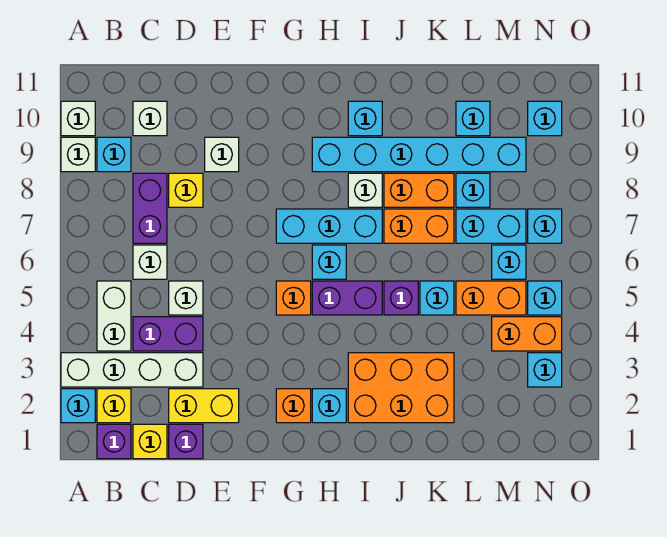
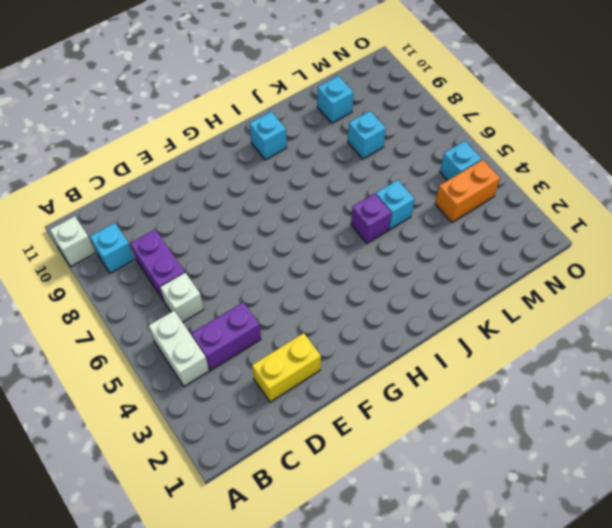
none -> cyan 1x1 brick [61,389,95,423]
none -> white 1x4 brick [61,353,203,387]
none -> white 1x1 brick [61,137,95,172]
none -> purple 1x1 brick [97,424,131,459]

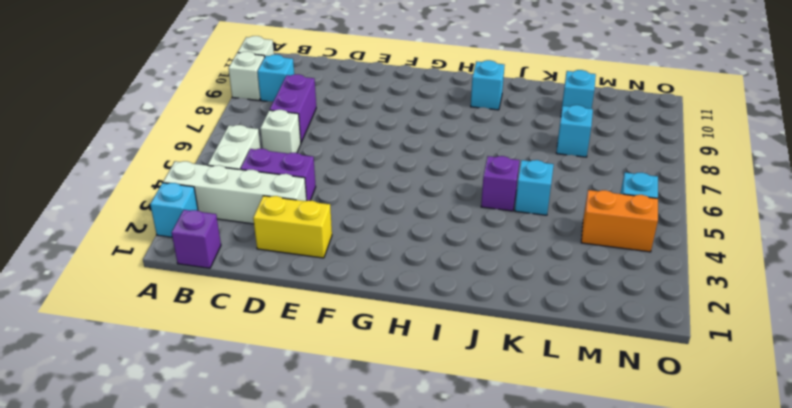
none -> yellow 1x1 brick [97,389,131,423]
none -> yellow 1x1 brick [133,424,167,459]
none -> white 1x1 brick [133,101,167,136]
none -> purple 1x1 brick [169,424,203,459]

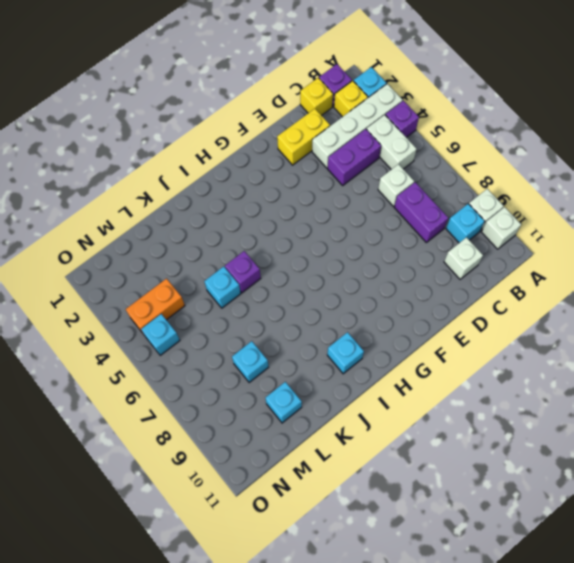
purple 1x1 brick [386,101,419,137] -> purple 1x1 brick moved to [169,424,203,459]
none -> white 1x1 brick [169,281,203,315]
none -> yellow 1x1 brick [169,173,203,207]
none -> white 1x1 brick [205,137,239,172]
none -> orange 1x1 brick [276,389,311,423]

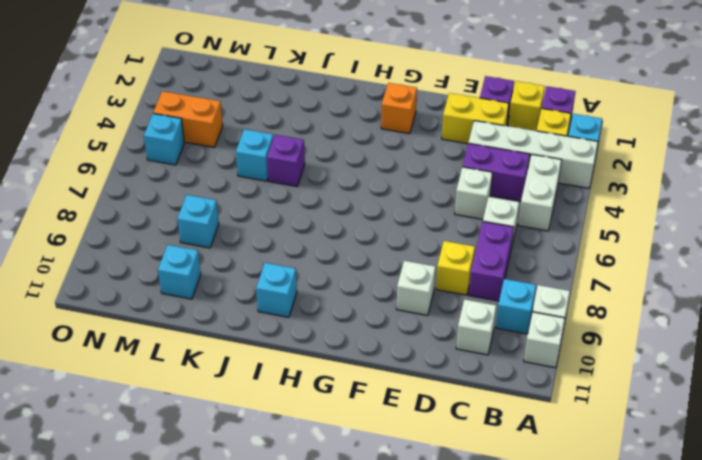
none -> orange 1x1 brick [276,281,311,315]
none -> cyan 1x3 brick [276,209,382,243]
none -> cyan 1x1 brick [312,389,346,423]
none -> purple 1x2 brick [312,281,382,315]

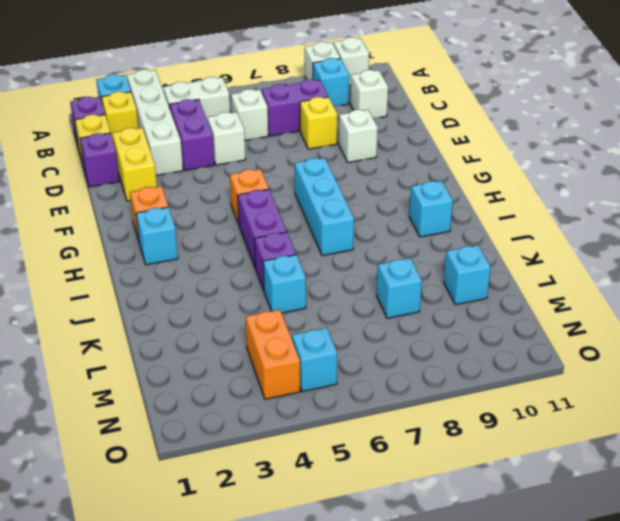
none -> cyan 1x1 brick [312,245,346,279]
none -> cyan 1x6 brick [312,137,526,172]
none -> orange 2x3 brick [348,353,454,423]
none -> white 1x1 brick [348,173,382,207]

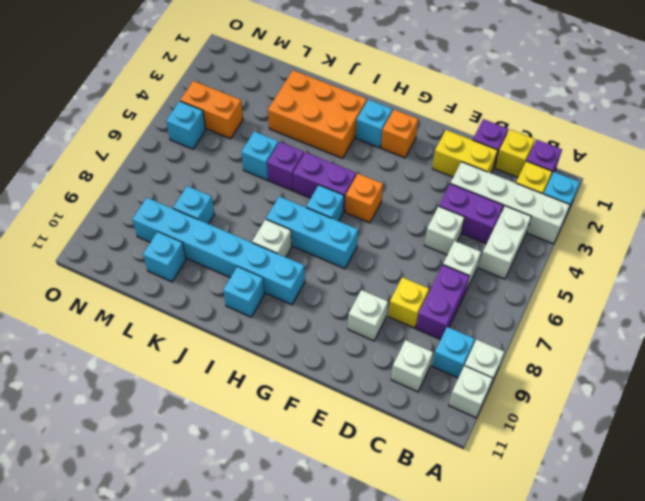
none -> orange 1x2 brick [384,209,454,243]
none -> orange 1x2 brick [384,173,454,207]
none -> orange 1x2 brick [456,281,526,315]
none -> cyan 1x2 brick [456,209,526,243]

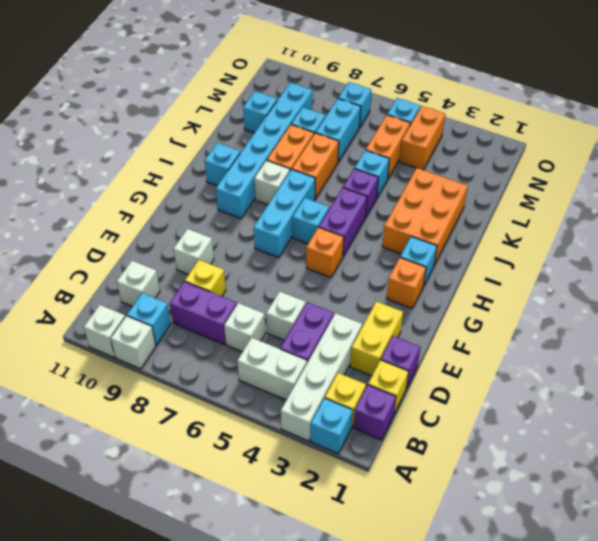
none -> cyan 1x1 brick [492,245,526,279]
none -> cyan 1x1 brick [528,353,562,387]
none -> cyan 1x1 brick [528,101,562,136]

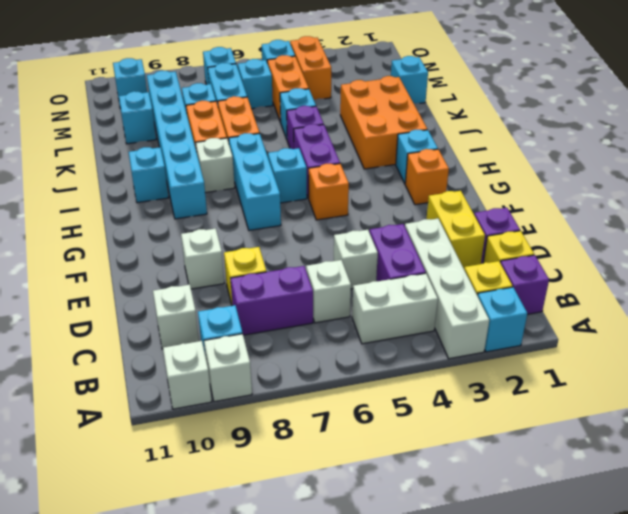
cyan 1x1 brick [391,56,428,103] -> cyan 1x1 brick moved to [528,353,562,387]

